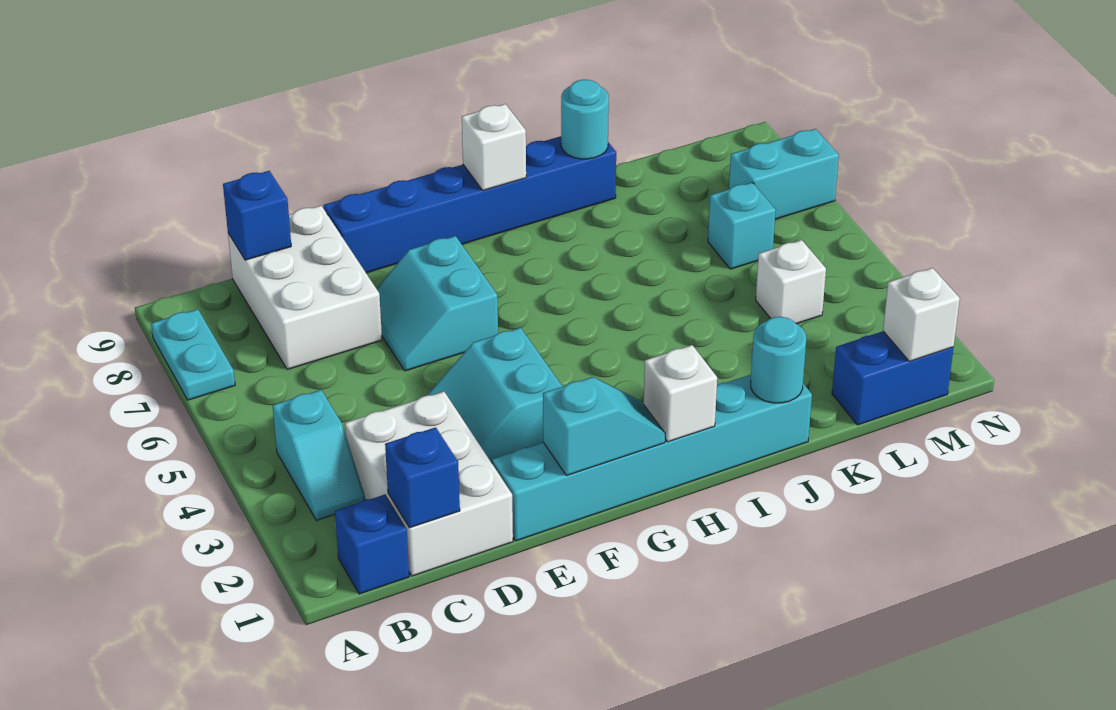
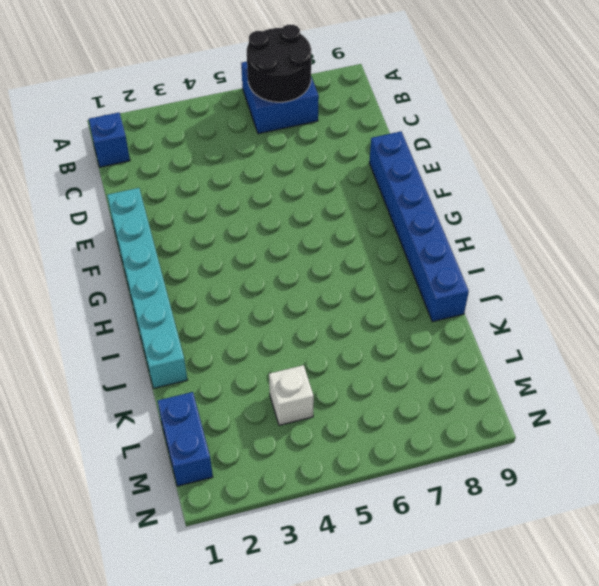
blue 2x2 brick [241,62,319,134] -> cyan 1x2 plate [151,309,235,400]
black 2x2 round brick [247,25,311,102] -> none
none -> cyan 1x2 slope [273,390,365,520]
none -> white 2x3 brick [345,392,513,576]
none -> white 2x3 brick [228,206,382,370]

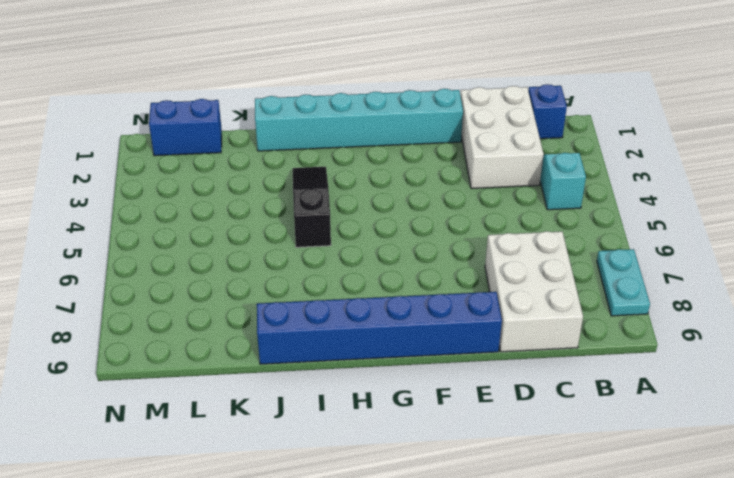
black 1x3 slope [293,167,331,247] -> none
none -> cyan 2x2 slope [428,328,563,463]
none -> cyan 2x2 slope [376,236,498,371]
none -> white 1x1 brick [756,240,826,324]

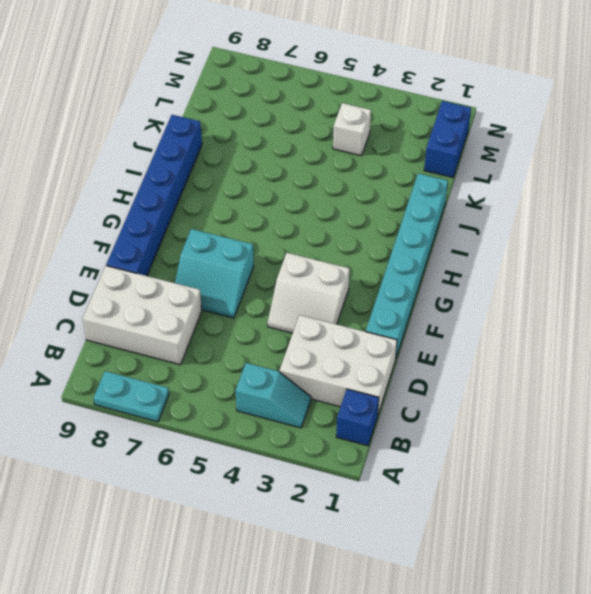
white 2x2 slope [267,253,349,333] -> cyan 2x2 slope [428,328,563,463]
none -> cyan 1x1 brick [708,182,776,269]
none -> cyan 1x2 brick [729,129,839,219]
none -> blue 1x1 brick [385,427,460,528]

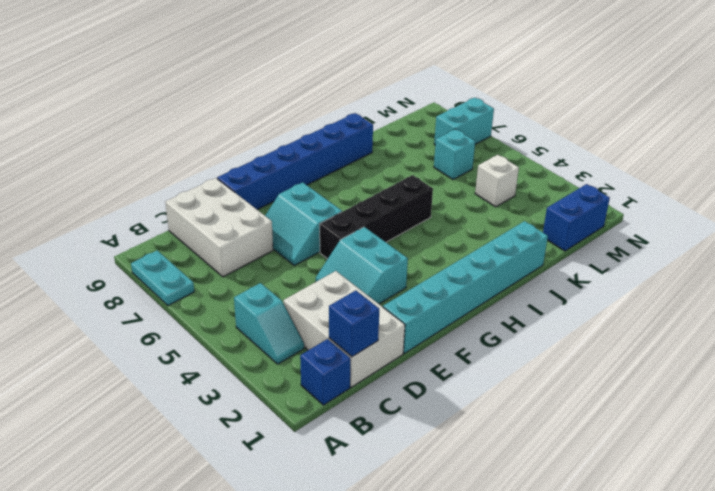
black 1x4 brick [320,175,433,259] -> none
none -> blue 1x1 brick [223,171,291,260]
none -> cyan 1x2 slope [543,377,665,476]
none -> white 1x1 brick [644,345,717,442]

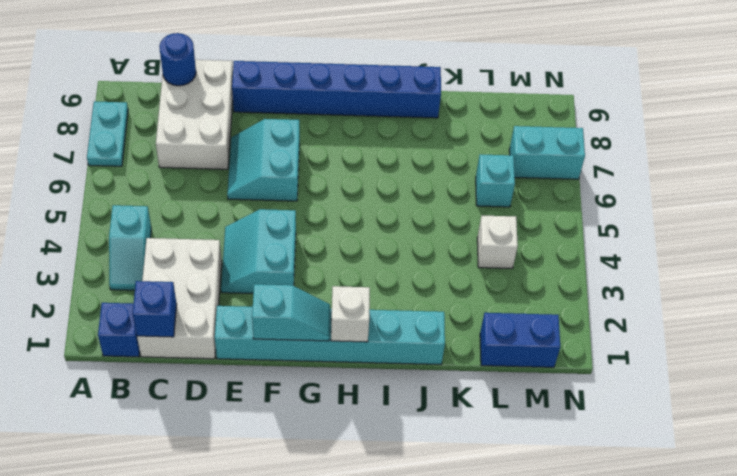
blue 1x1 round brick [159,33,196,86] -> blue 1x1 brick [223,171,291,260]
none -> white 1x1 brick [462,104,526,190]
none -> cyan 1x1 round brick [751,317,806,403]
none -> cyan 1x1 round brick [561,80,609,159]

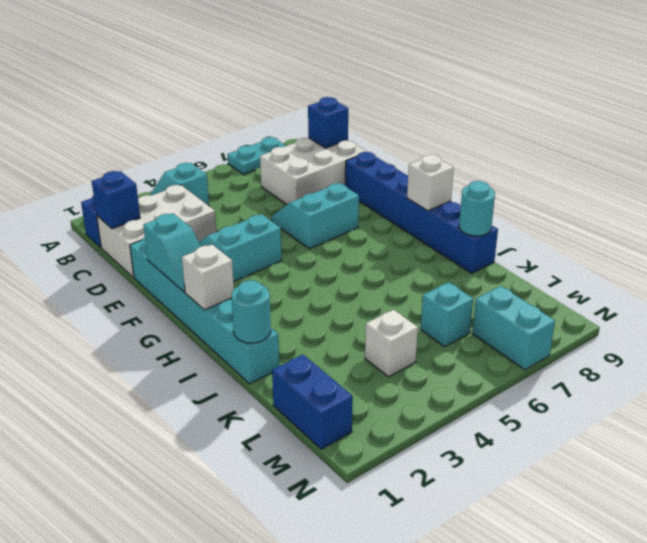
none -> white 1x1 brick [883,268,960,361]

